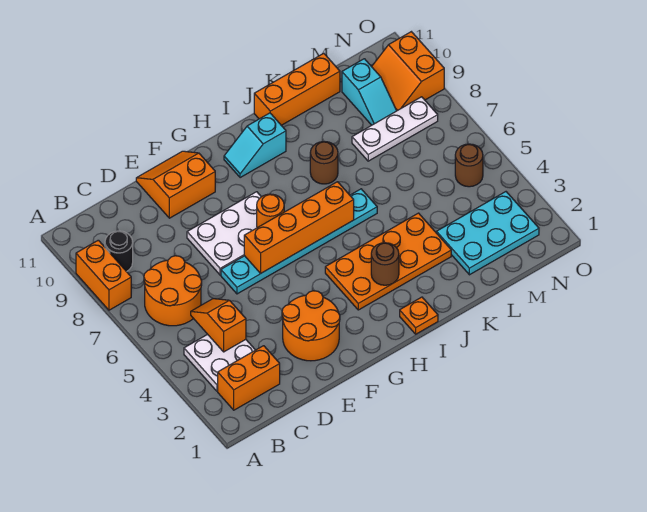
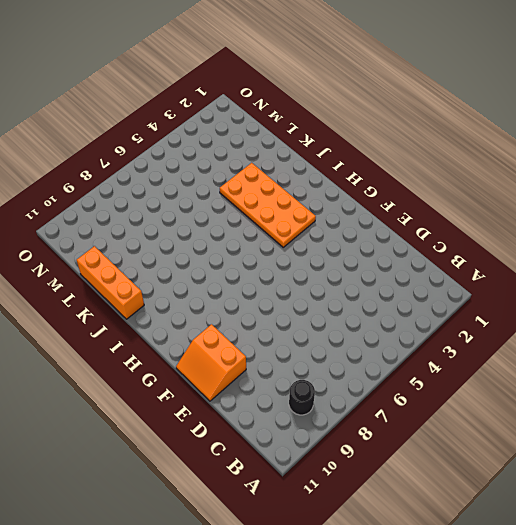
none -> orange 1x2 brick [76,240,131,310]
none -> orange 1x2 brick [218,346,280,410]
none -> white 2x2 plate [184,334,255,391]

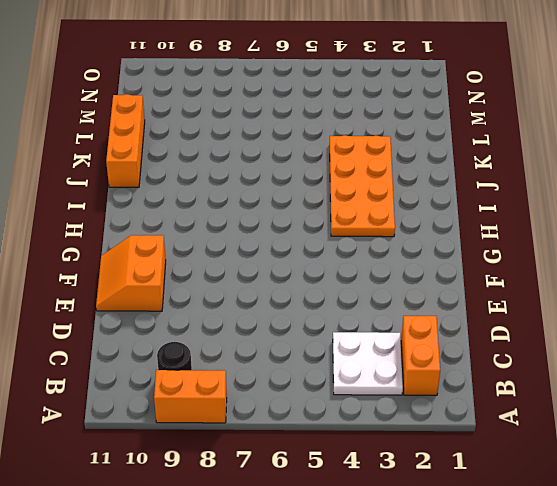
none -> orange 2x2 round brick [144,256,202,326]
none -> orange 2x2 round brick [282,291,340,361]
none -> cyan 1x6 plate [221,189,377,294]

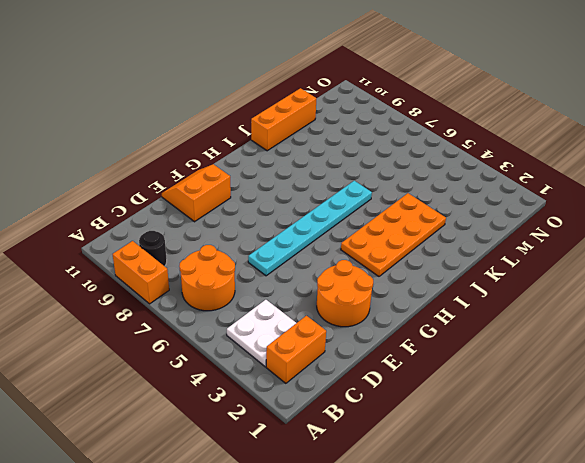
none -> white 2x3 plate [187,192,261,275]
none -> cyan 1x2 slope [224,113,286,178]
none -> orange 1x1 plate [400,297,438,334]

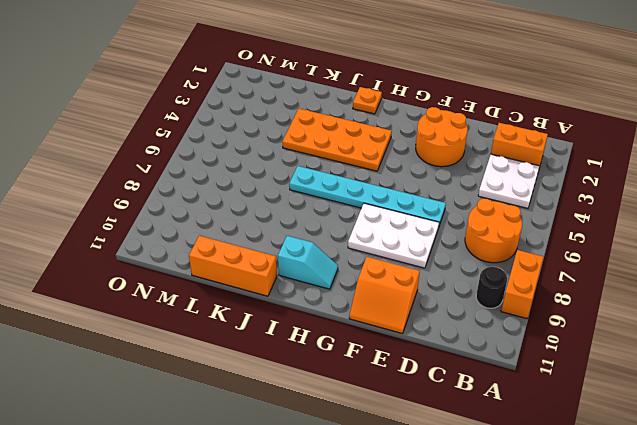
none -> brown 1x1 round brick [310,141,338,184]
none -> cyan 2x3 plate [437,192,539,275]
none -> white 1x3 plate [352,97,438,161]

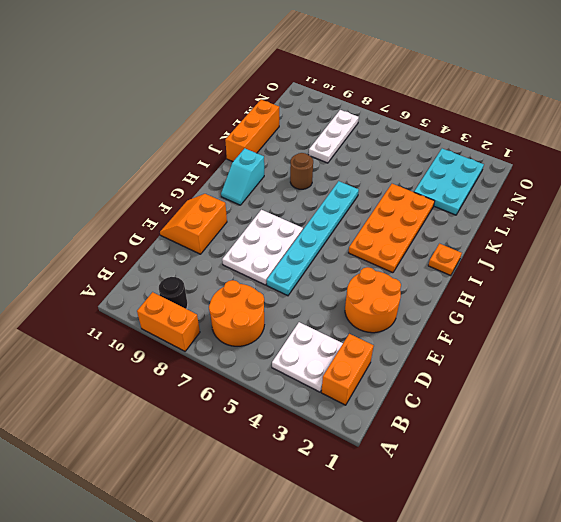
none -> cyan 1x2 slope [342,59,396,125]
none -> brown 1x1 round brick [455,144,483,187]
none -> orange 2x2 slope [372,32,444,111]

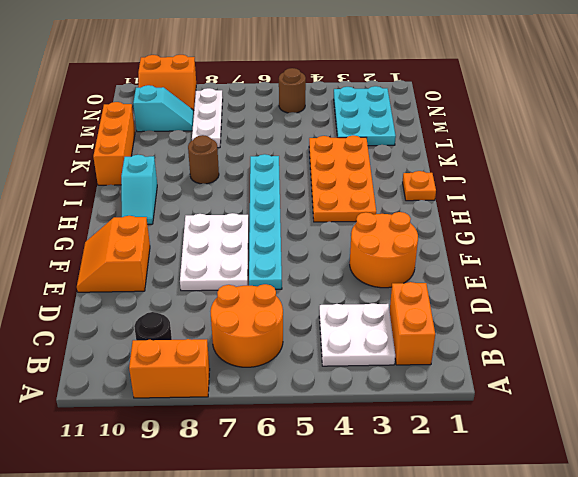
none -> orange 1x2 slope [191,299,246,352]
none -> orange 1x4 brick [244,182,354,274]
none -> orange 1x1 round brick [257,194,284,228]

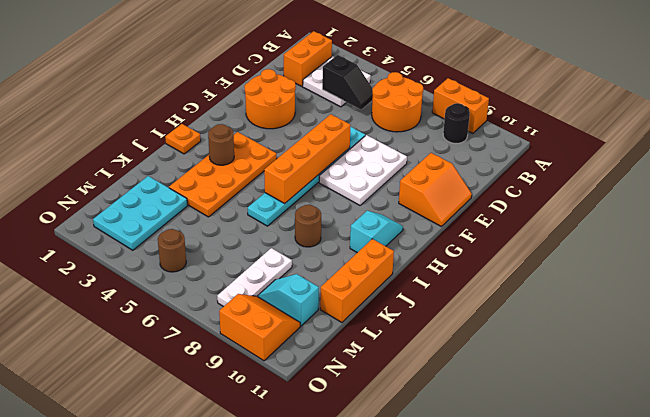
black 1x2 slope [322,55,373,109] -> orange 1x2 slope [191,299,246,352]
none -> orange 1x1 round brick [257,194,284,228]

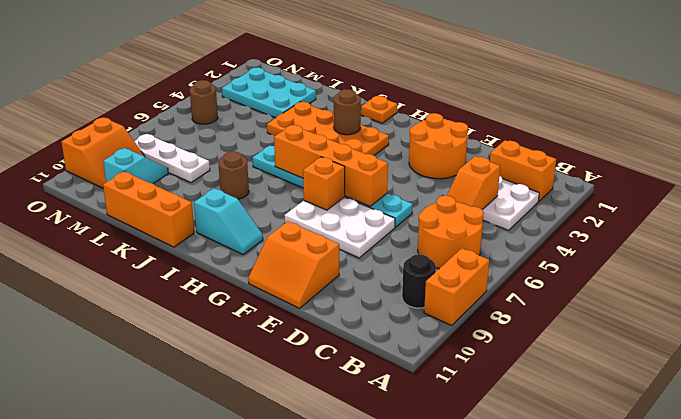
orange 1x1 brick [303,157,345,210] -> orange 1x1 round brick [257,194,284,228]

